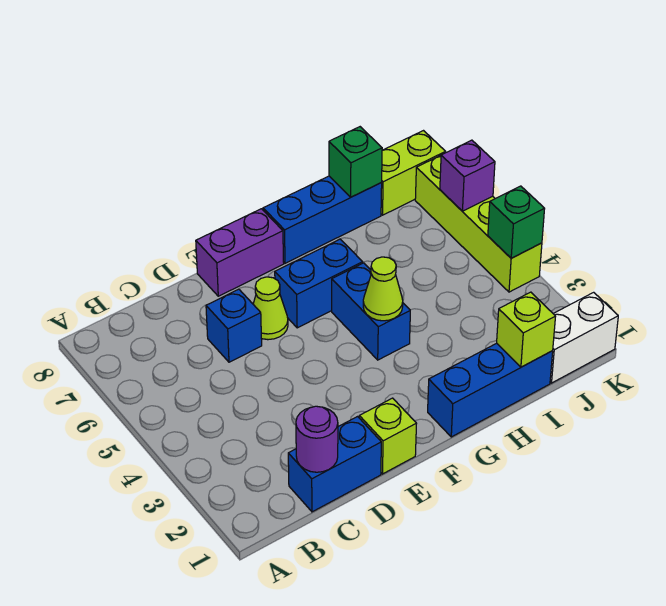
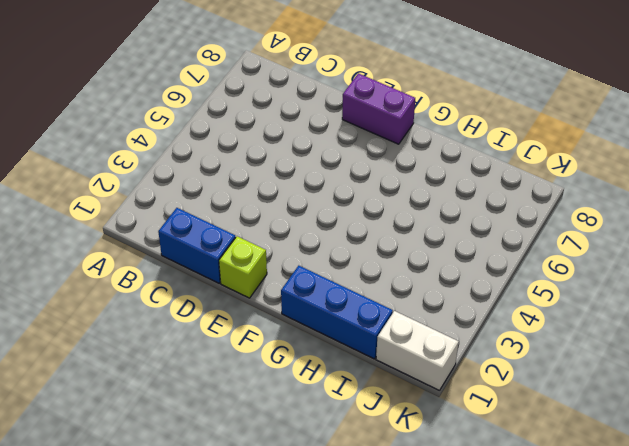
none -> blue 1x1 brick [206,289,262,362]
none -> lime 1x1 cone [253,277,288,340]
none -> blue 1x2 brick [275,239,363,328]

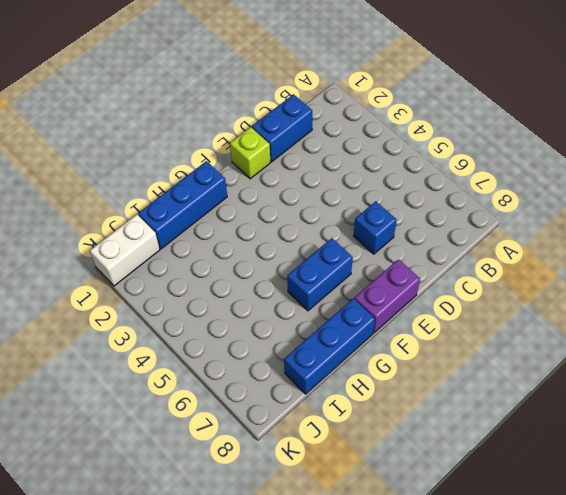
none -> lime 1x1 cone [253,277,288,340]
none -> blue 1x2 brick [332,263,410,360]
none -> lime 1x2 brick [381,131,446,215]

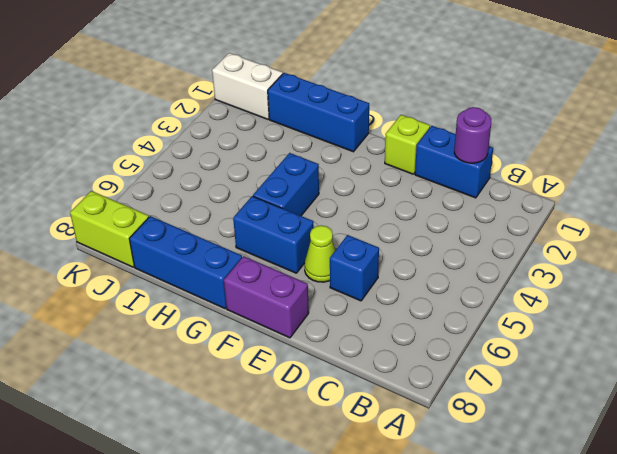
none -> lime 1x4 brick [415,155,542,292]
none -> lime 1x1 cone [363,257,403,321]
none -> lime 1x1 brick [497,292,556,367]

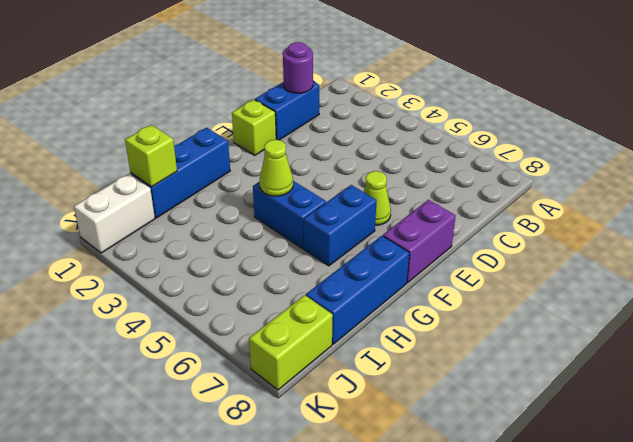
none -> blue 1x1 brick [206,289,262,362]
none -> lime 1x4 brick [415,155,542,292]
none -> green 1x1 brick [329,127,382,197]

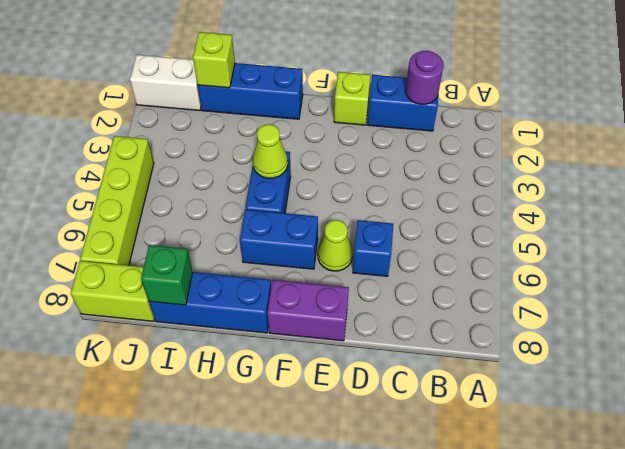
none -> green 1x1 brick [488,186,545,258]
none -> purple 1x1 brick [440,140,495,211]

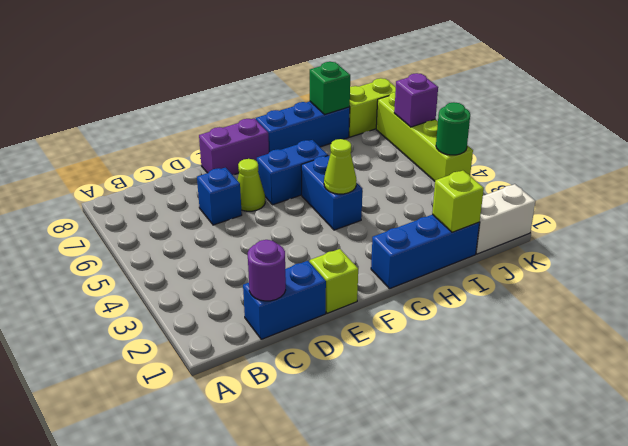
green 1x1 round brick [436,102,470,155] -> green 1x1 brick [488,186,545,258]

